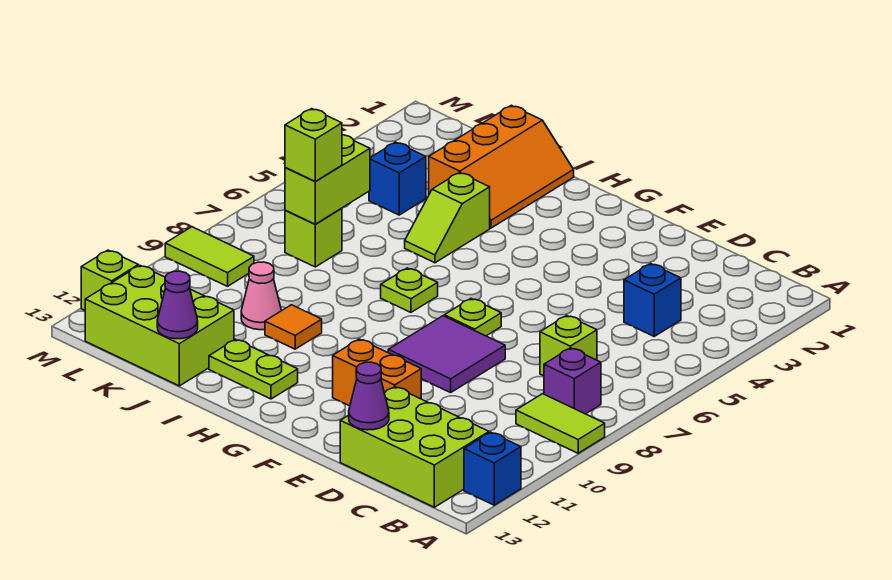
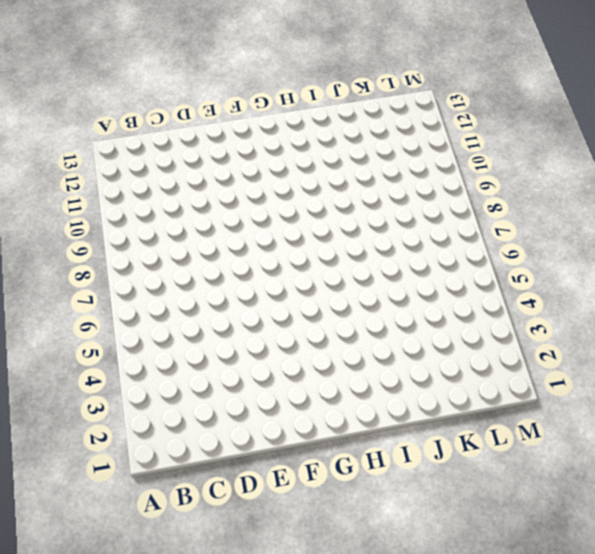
none -> lime 1x2 tile [516,394,605,453]
none -> blue 1x1 brick [464,432,521,505]
none -> purple 1x1 brick [544,348,601,414]

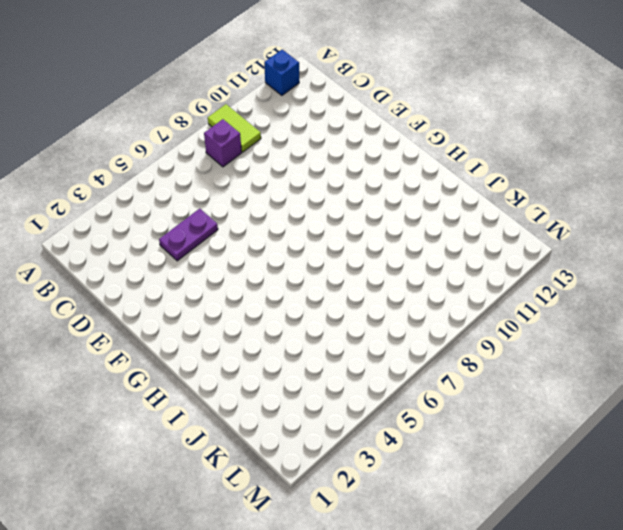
purple 1x2 plate [159,209,218,261] -> none
none -> lime 2x3 brick [340,387,489,507]
none -> blue 1x1 brick [624,264,681,336]
none -> lime 1x1 brick [540,315,597,376]

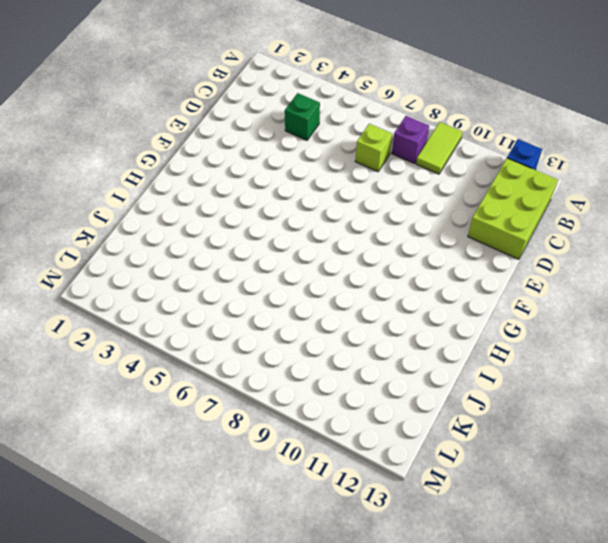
green 1x1 brick [285,93,320,140] -> blue 1x1 brick [624,264,681,336]
none -> purple 2x2 tile [388,316,505,393]
none -> orange 1x2 brick [333,339,421,406]
none -> lime 1x1 plate [444,299,501,336]

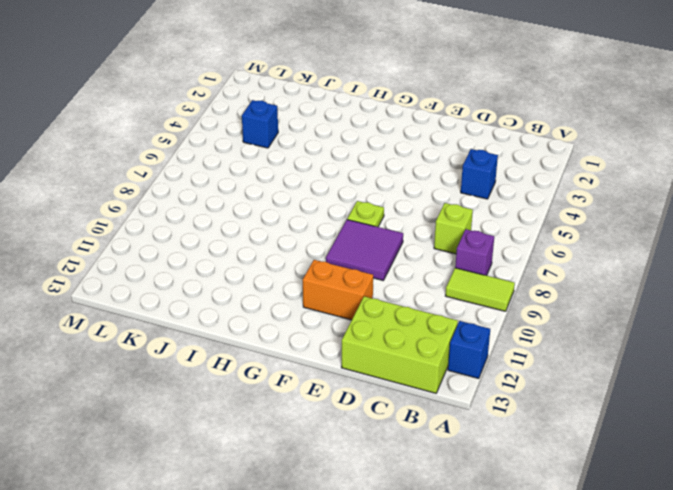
none -> lime 1x1 plate [381,268,438,312]
none -> lime 1x2 plate [209,339,298,399]
none -> orange 2x3 slope [429,105,574,228]

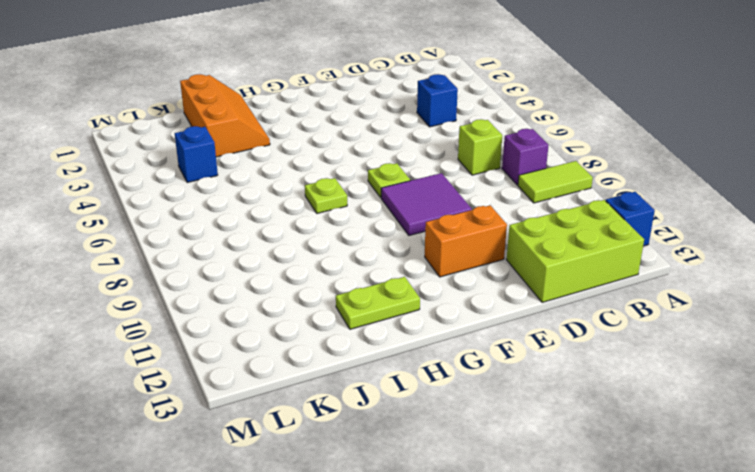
none -> lime 1x2 slope [405,173,490,263]
none -> orange 1x1 tile [265,305,322,349]
none -> pink 1x1 cone [241,262,281,330]

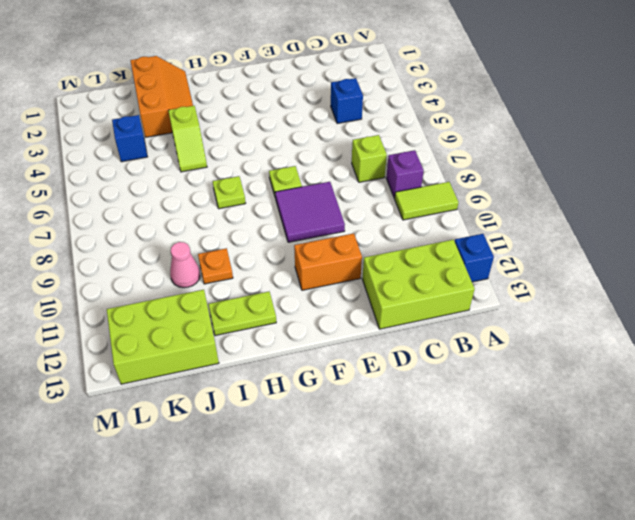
orange 1x1 plate [198,248,233,284] -> orange 1x1 tile [265,305,322,349]
none -> lime 1x1 brick [285,208,342,267]
none -> lime 1x2 tile [165,227,254,286]
none -> lime 1x1 brick [81,250,138,310]

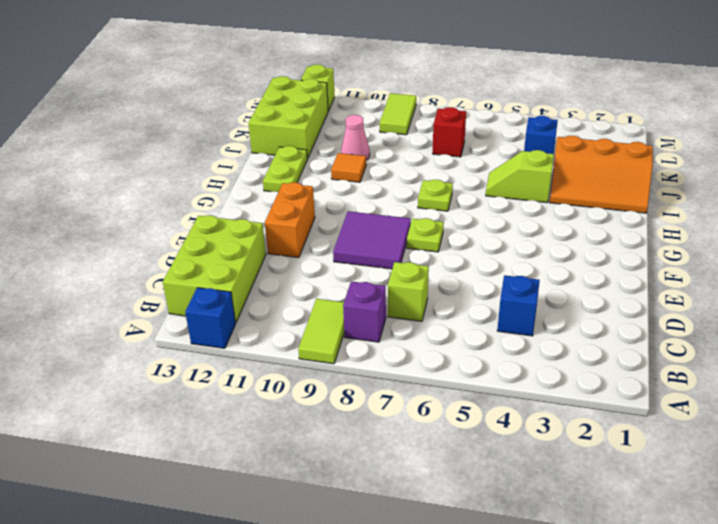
red 1x1 brick [433,107,466,157] -> lime 1x1 brick [285,208,342,267]
none -> purple 1x1 cone [349,362,389,430]
none -> purple 1x1 cone [157,271,198,339]
none -> lime 1x2 brick [285,135,370,224]

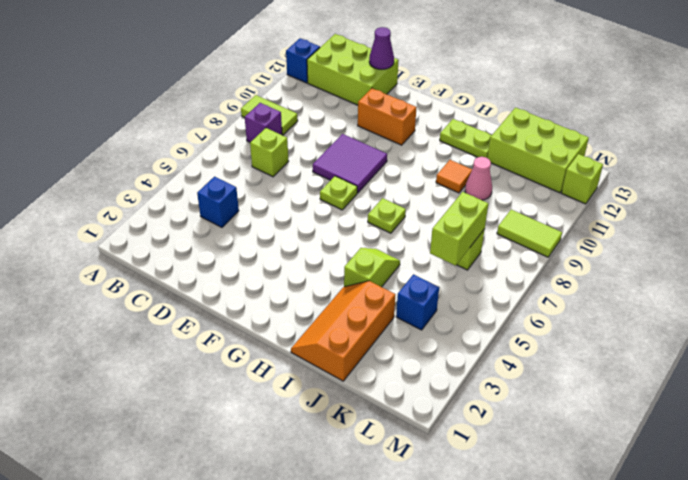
none -> purple 1x1 cone [157,271,198,339]
none -> lime 1x1 brick [285,109,342,182]

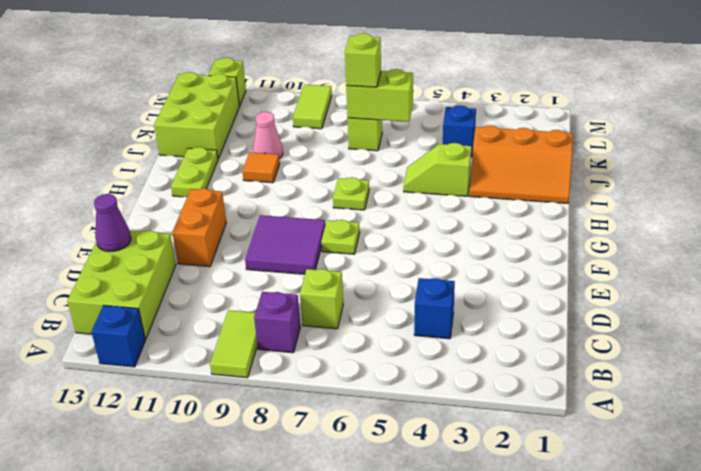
none -> purple 1x1 cone [157,271,198,339]

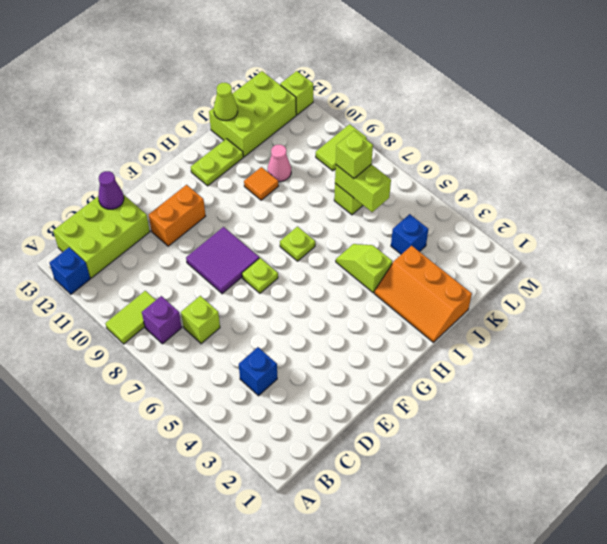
lime 1x1 cone [214,83,238,120] -> purple 1x1 cone [157,271,198,339]

